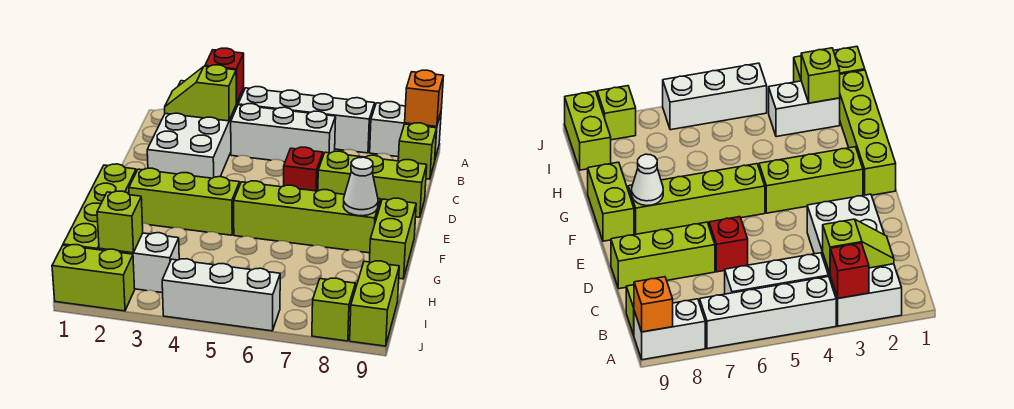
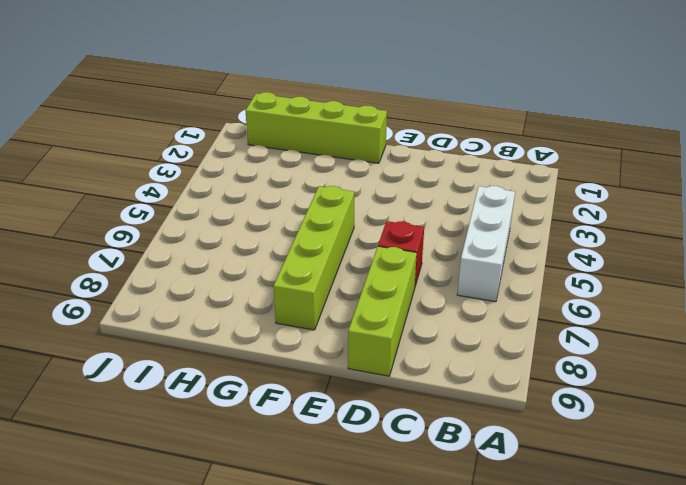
none -> white 2x4 brick [147,81,244,178]
none -> white 1x4 brick [238,87,375,153]
none -> white 1x2 brick [370,102,441,158]

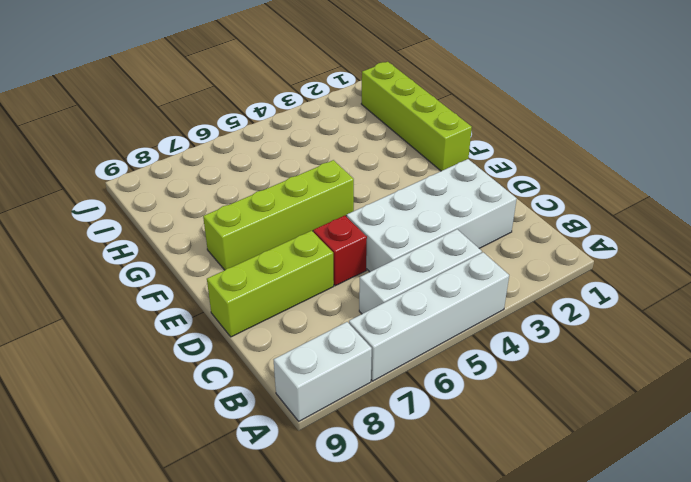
white 2x4 brick [346,159,517,272] -> white 2x4 brick turned to [147,81,244,178]
none -> lime 1x1 brick [398,123,437,179]
none -> lime 1x3 brick [129,168,240,235]
none -> lime 1x2 brick [370,198,416,279]

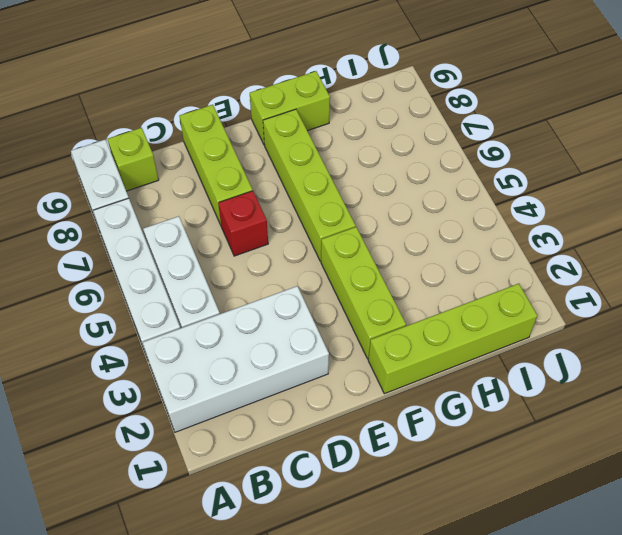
none -> white 1x2 brick [99,233,179,293]
none -> lime 1x2 brick [350,261,399,346]
none -> lime 1x2 brick [52,245,135,311]

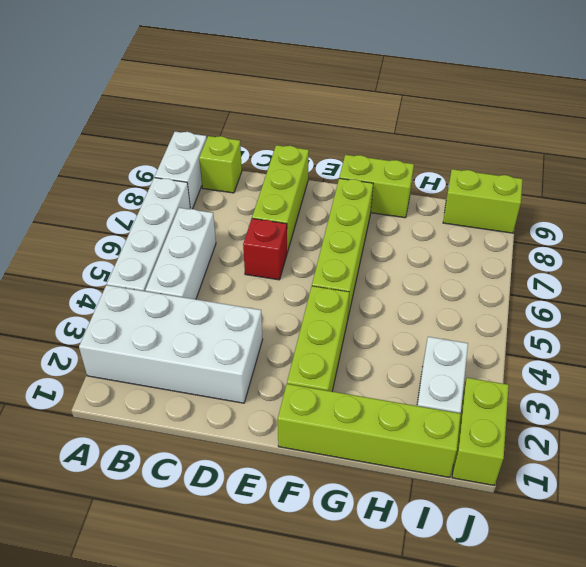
none -> white 1x3 brick [162,259,280,331]
none -> lime 1x1 brick [312,278,355,341]
none -> red 1x1 brick [205,48,244,103]

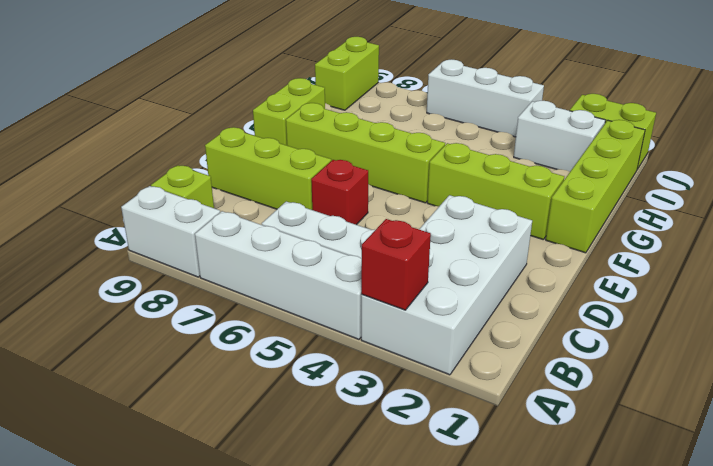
none -> lime 1x1 brick [312,278,355,341]
none -> orange 1x1 brick [405,70,443,127]
none -> lime 1x2 slope [165,65,237,121]

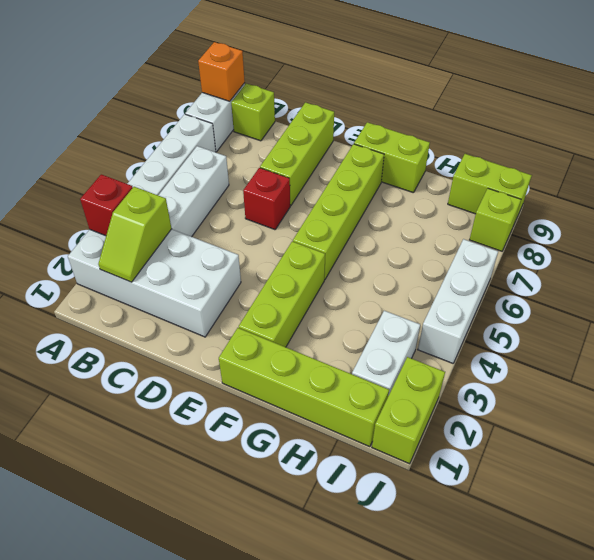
none -> white 1x1 cone [343,157,378,216]
none -> lime 1x1 brick [97,191,143,253]

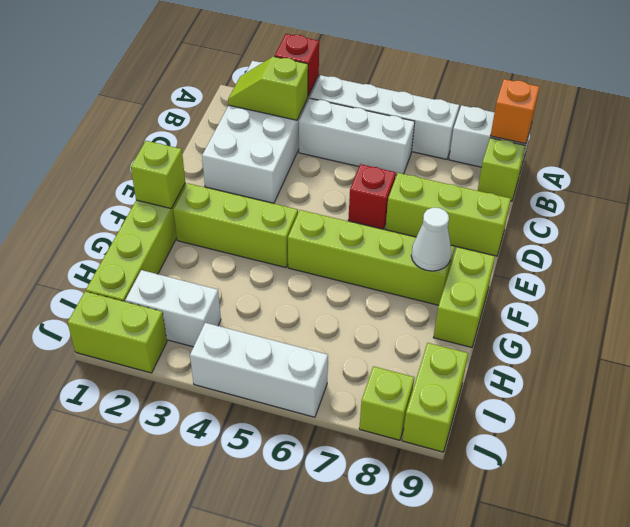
lime 1x1 brick [131,141,185,208] -> lime 1x1 brick moved to [97,191,143,253]

